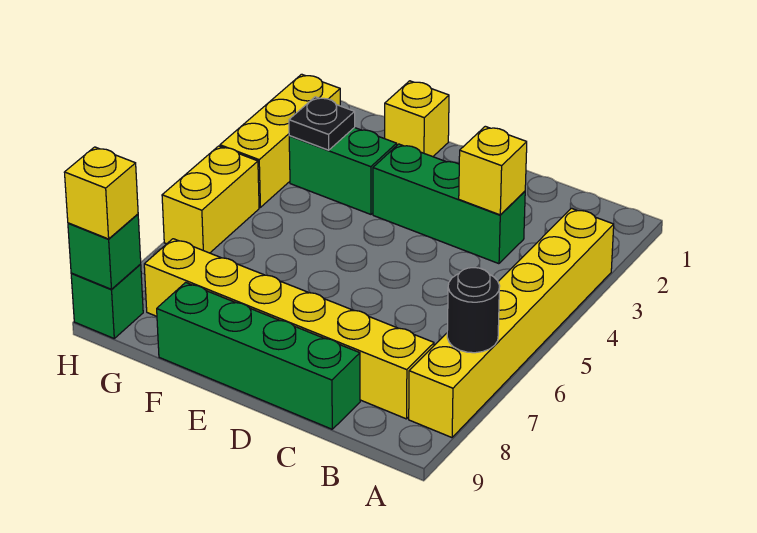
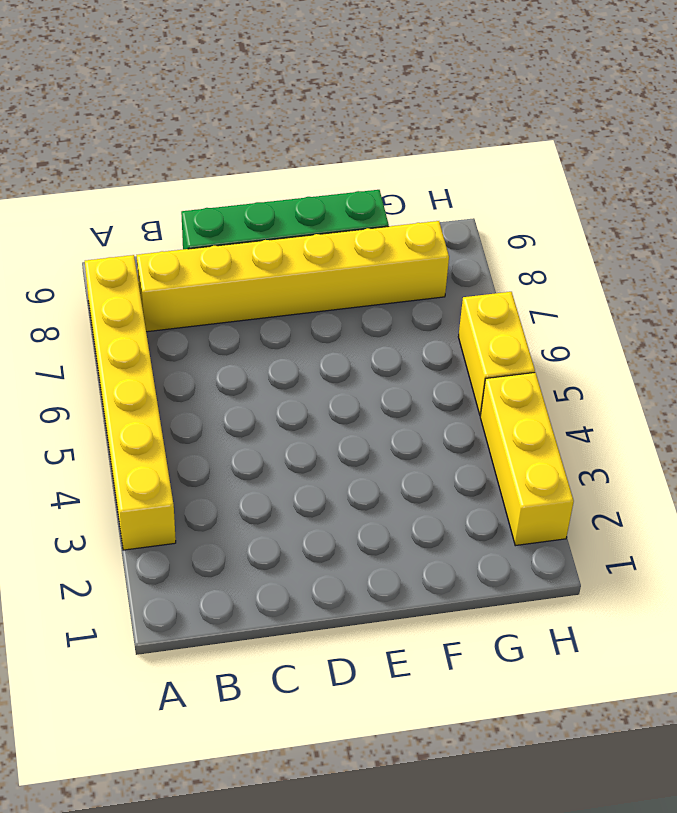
none -> green 1x3 brick [373,144,525,264]
none -> yellow 1x1 brick [385,81,449,157]
none -> green 1x2 brick [289,128,397,214]

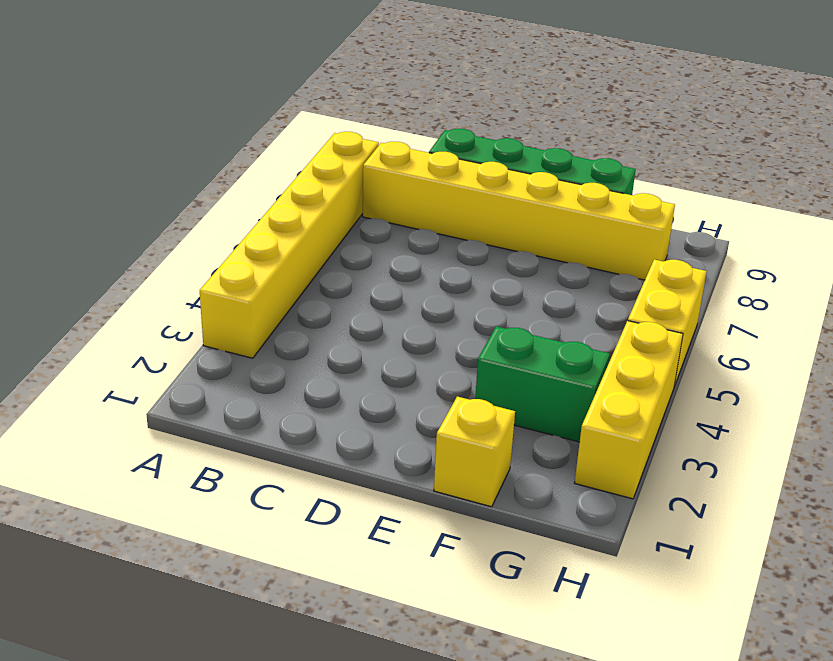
none -> green 1x3 brick [373,144,525,264]
none -> green 1x1 brick [71,264,143,338]
none -> black 1x1 round brick [447,268,500,353]

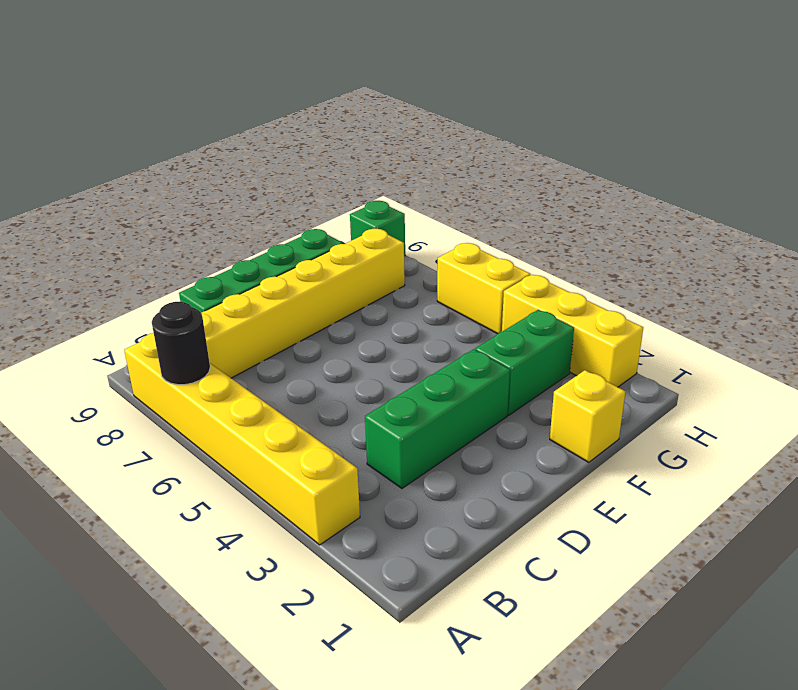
none -> yellow 1x1 brick [459,126,527,215]
none -> black 1x1 plate [289,97,355,150]
none -> green 1x1 brick [68,214,141,289]

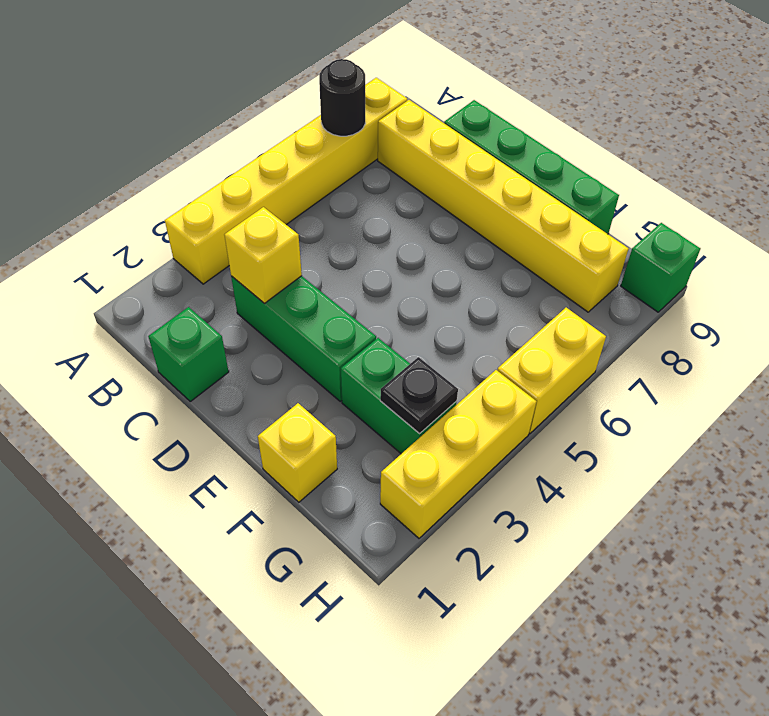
green 1x1 brick [148,307,229,401] -> green 1x1 brick moved to [68,214,141,289]
none -> yellow 1x1 brick [64,147,138,239]

